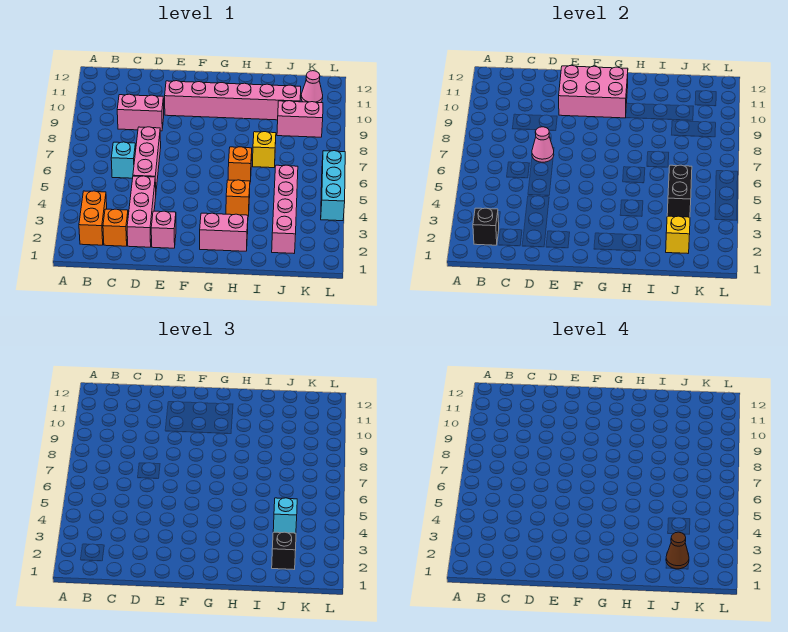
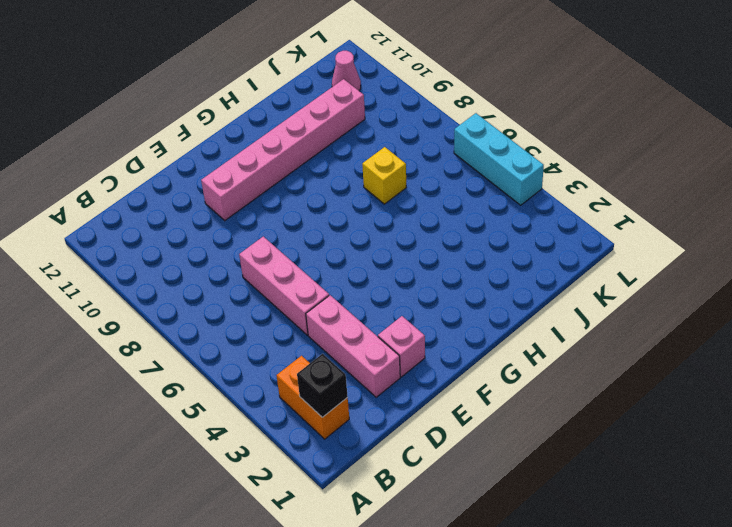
none -> orange 1x1 brick [103,209,128,246]
none -> cyan 1x1 brick [111,142,136,178]
none -> pink 1x2 brick [117,94,164,131]

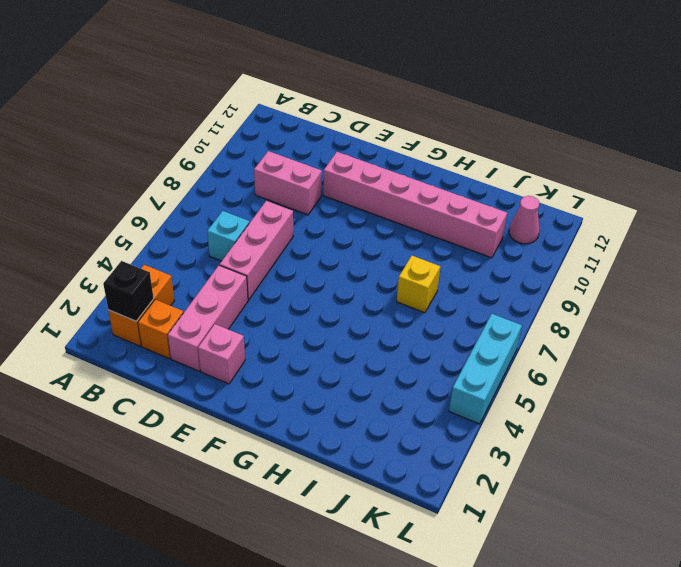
none -> pink 1x2 brick [200,213,248,251]
none -> orange 1x1 brick [226,180,250,216]
none -> orange 1x1 brick [228,147,252,182]

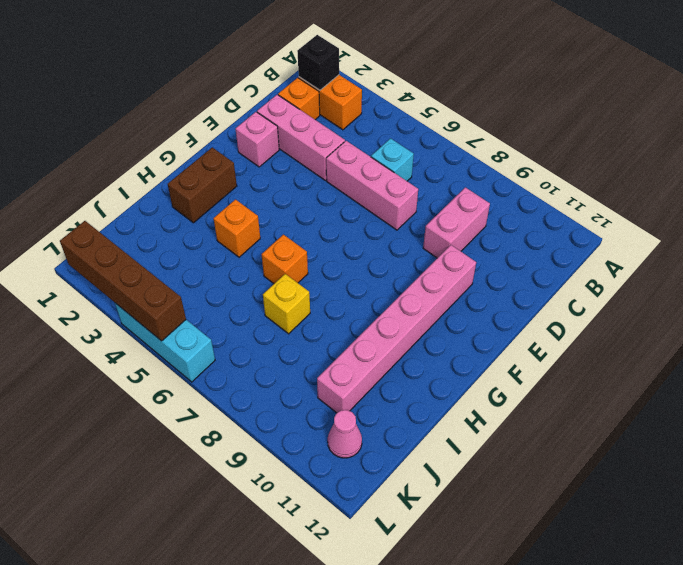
brown 1x2 brick [168,147,237,223] -> pink 1x2 brick [200,213,248,251]
brown 1x4 brick [60,221,186,341] -> none
none -> pink 1x4 brick [272,165,298,253]
none -> pink 1x2 brick [277,101,323,137]
none -> pink 1x1 cone [532,127,554,162]

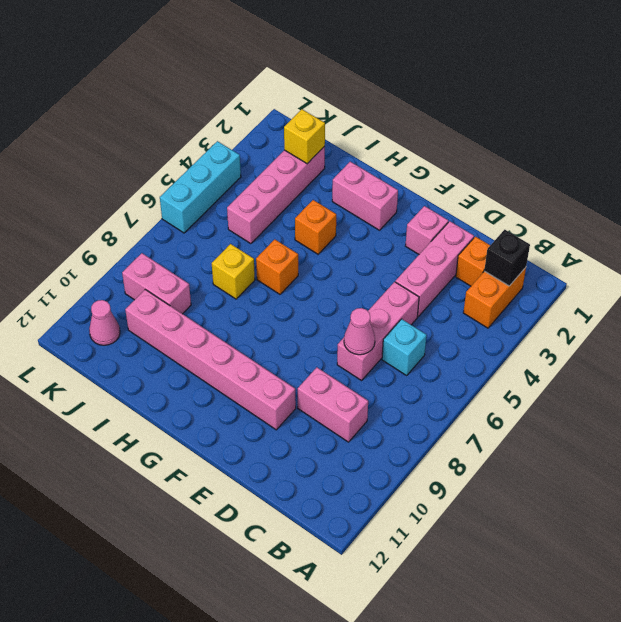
none -> pink 2x3 brick [559,66,628,118]
none -> black 1x2 brick [667,165,692,217]
none -> black 1x1 brick [272,532,296,569]

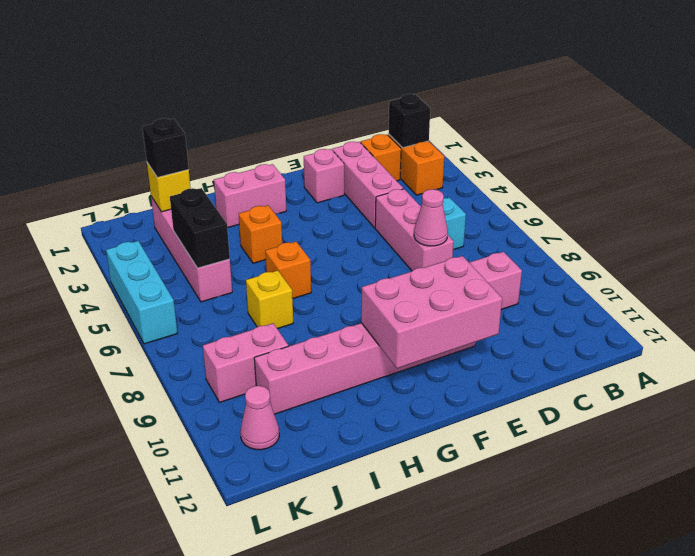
none -> cyan 1x1 brick [273,498,297,533]
none -> brown 1x1 cone [666,532,689,569]

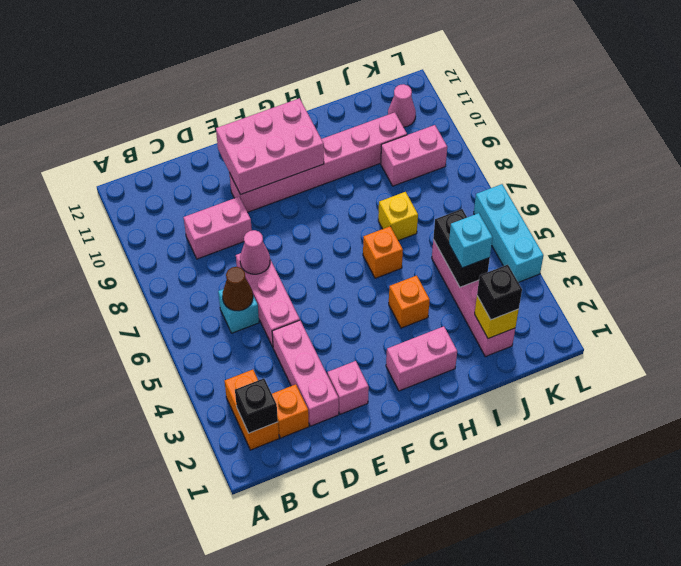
brown 1x1 cone [222,267,253,311] -> brown 1x1 cone moved to [666,532,689,569]

